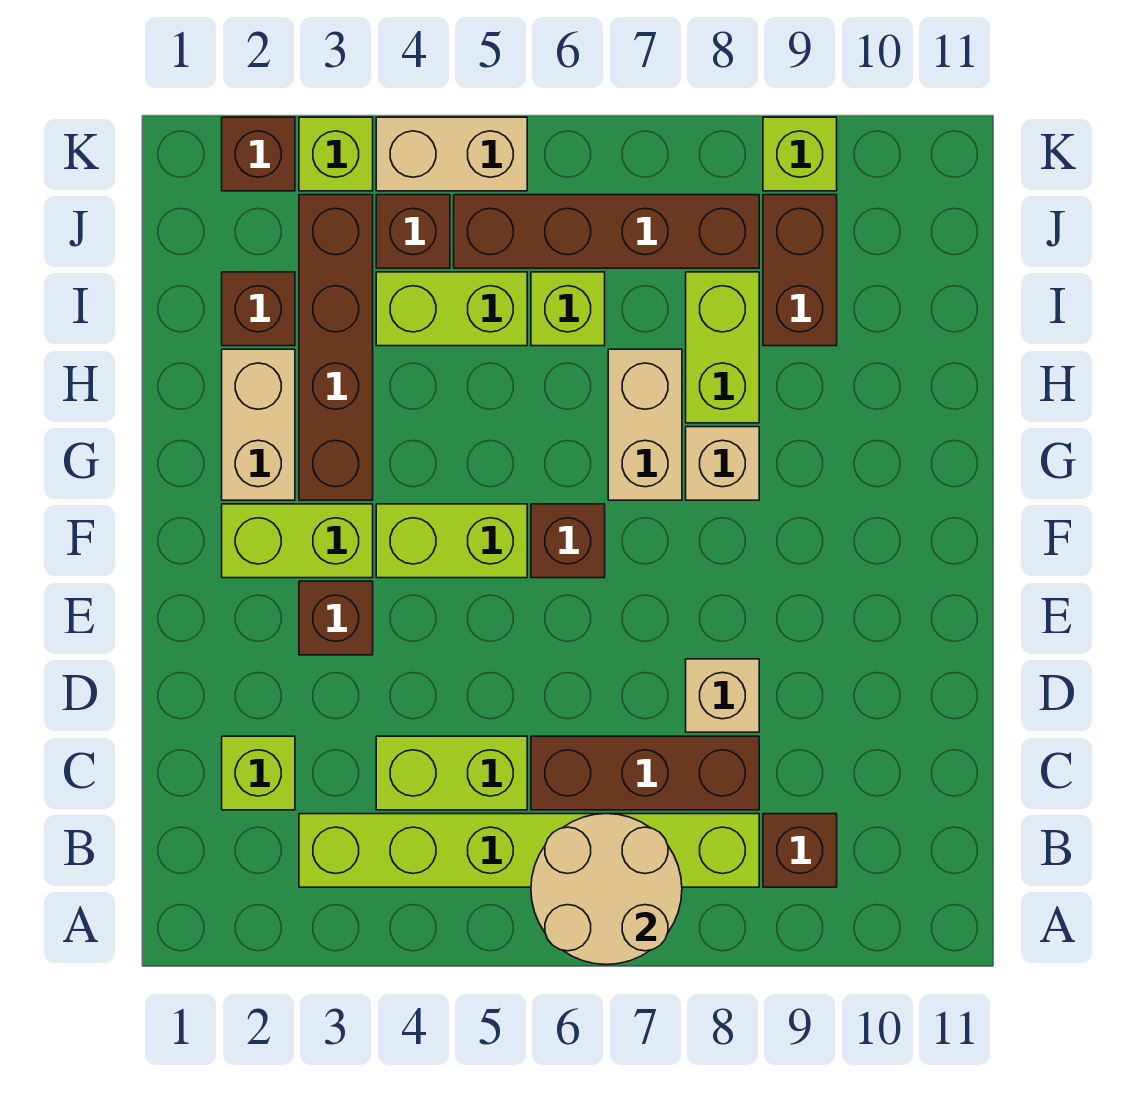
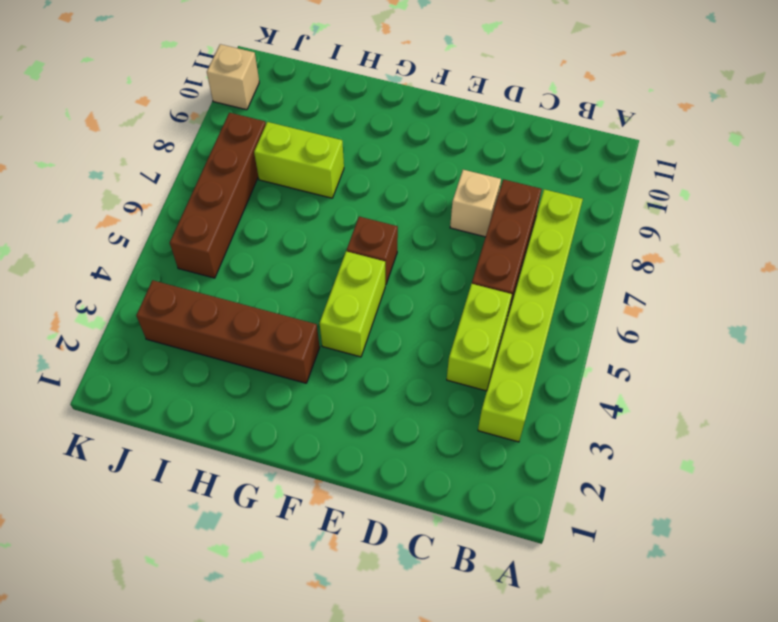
tan 1x1 brick [207,44,259,110] -> tan 1x1 brick moved to [686,427,759,500]
none -> brown 1x1 brick [763,814,837,887]
none -> lime 1x1 brick [222,736,295,810]
none -> brown 1x1 brick [299,581,373,655]

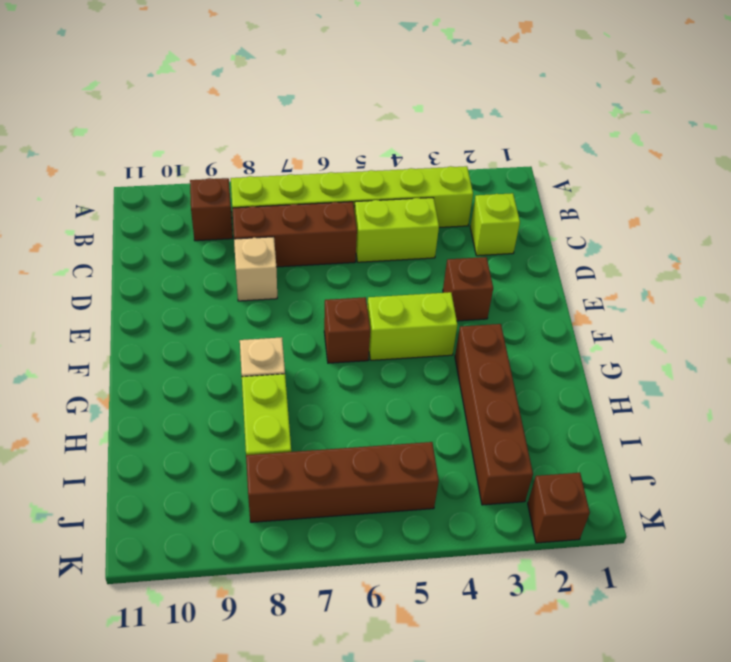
none -> lime 1x2 brick [222,504,373,578]
none -> tan 1x2 brick [222,349,295,500]
none -> tan 1x2 brick [608,349,682,500]

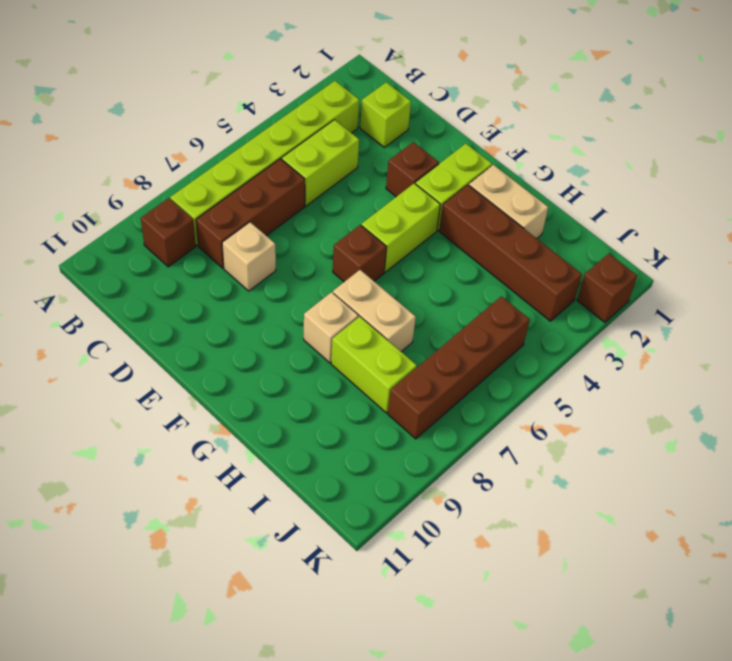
none -> brown 1x1 brick [222,272,295,346]
none -> lime 1x2 brick [376,272,527,346]
none -> lime 1x1 brick [531,272,605,346]

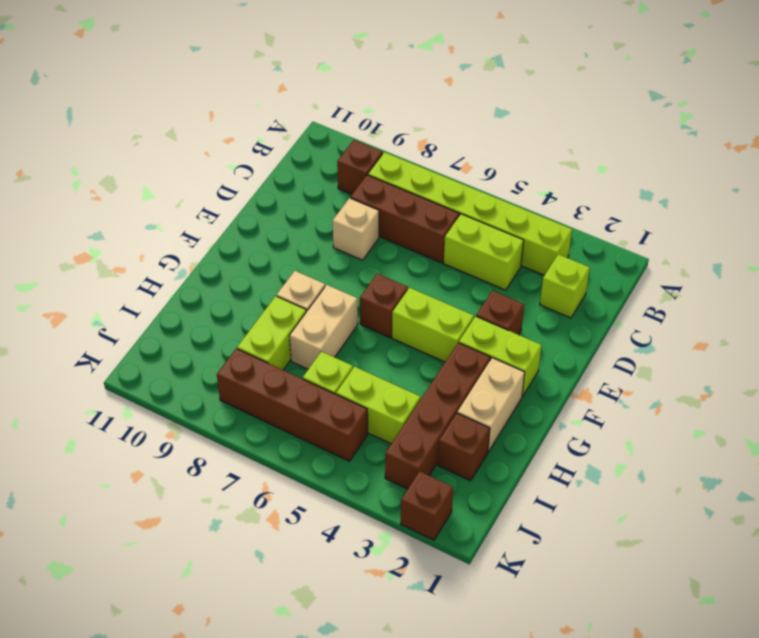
none -> brown 1x2 brick [763,195,837,346]
none -> brown 1x1 brick [376,195,450,268]
none -> lime 1x1 brick [299,117,373,191]

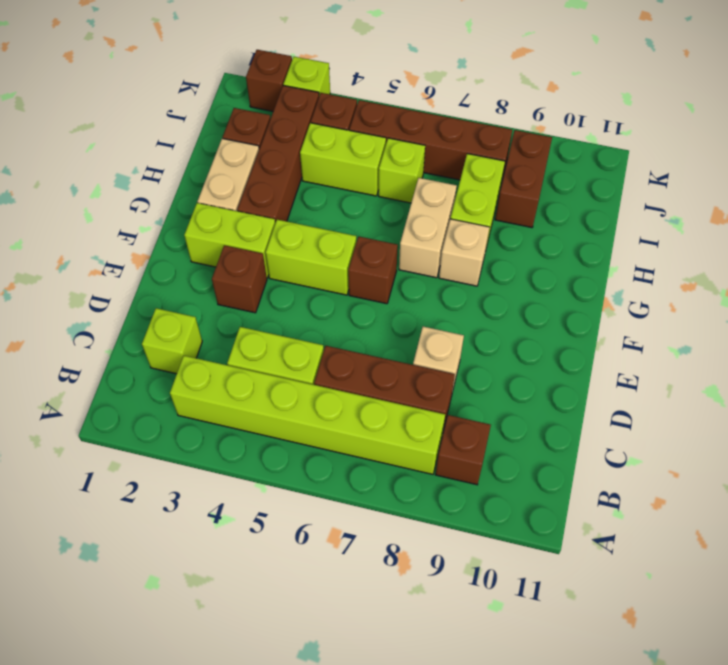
none -> tan 1x2 brick [376,117,527,191]
none -> lime 1x1 brick [763,117,837,191]
none -> tan 2x2 round brick [531,814,682,965]

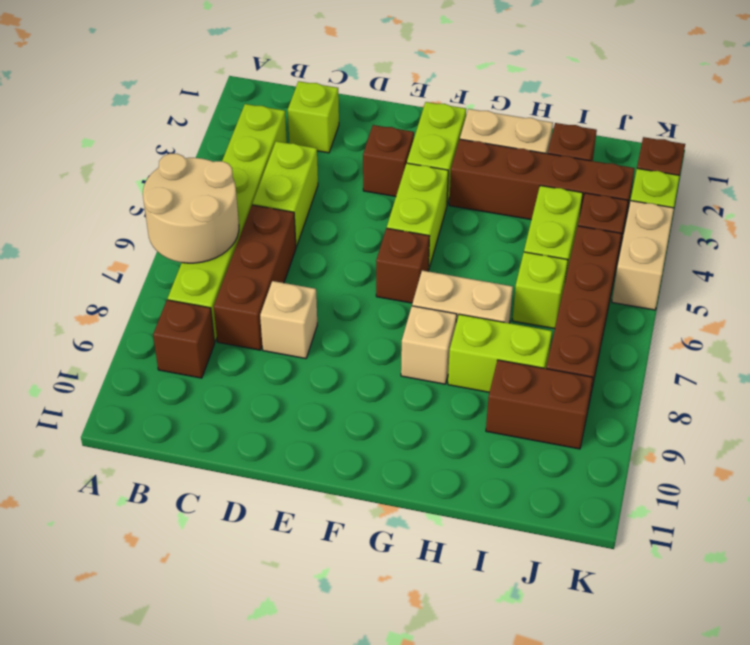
none -> lime 1x1 brick [763,117,837,191]

